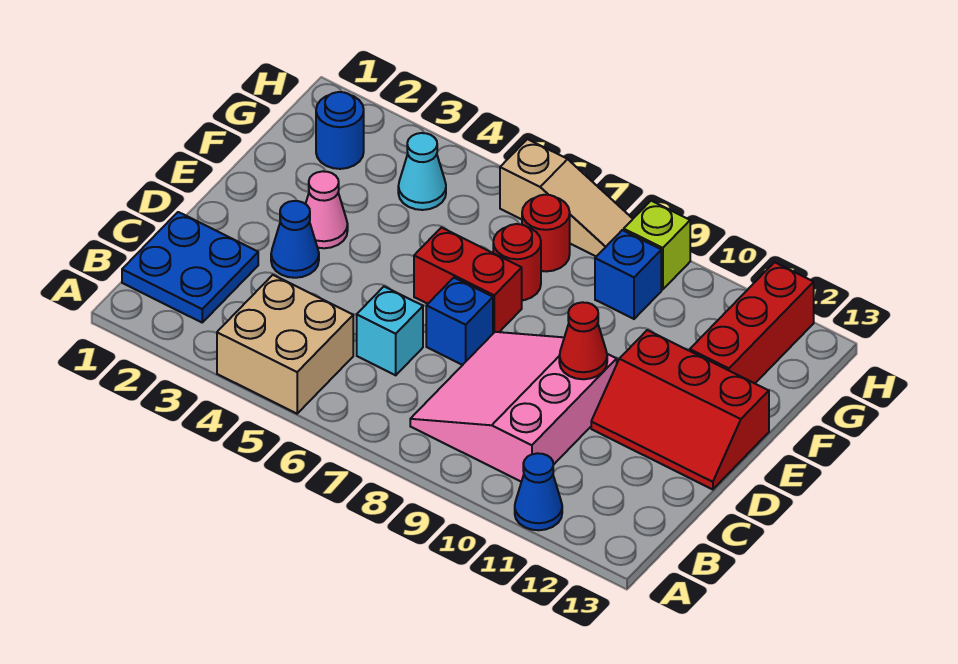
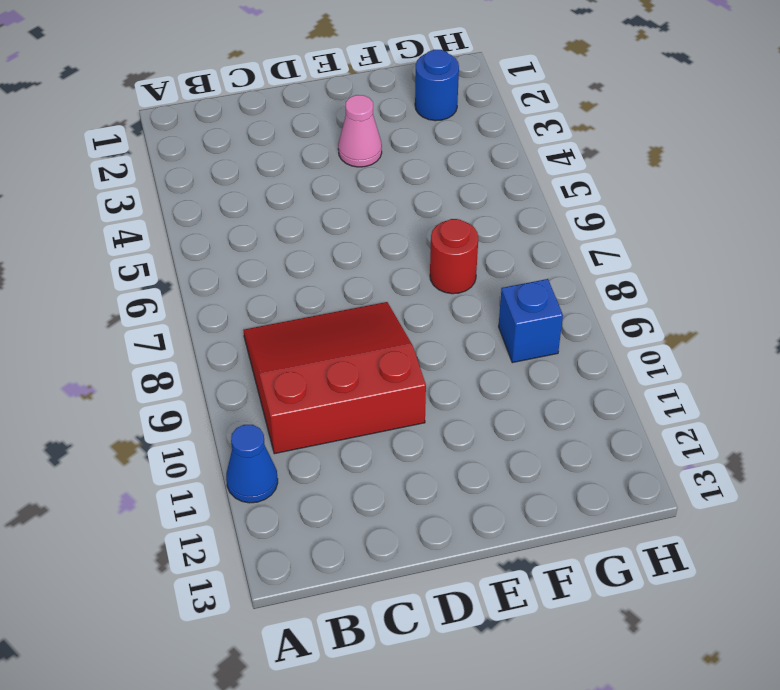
red 3x3 slope [244,302,426,454] -> pink 3x3 slope [410,332,617,482]
none -> tan 2x2 brick [217,275,353,414]
none -> blue 2x2 plate [122,212,258,322]
none -> cyan 1x1 brick [357,287,423,375]

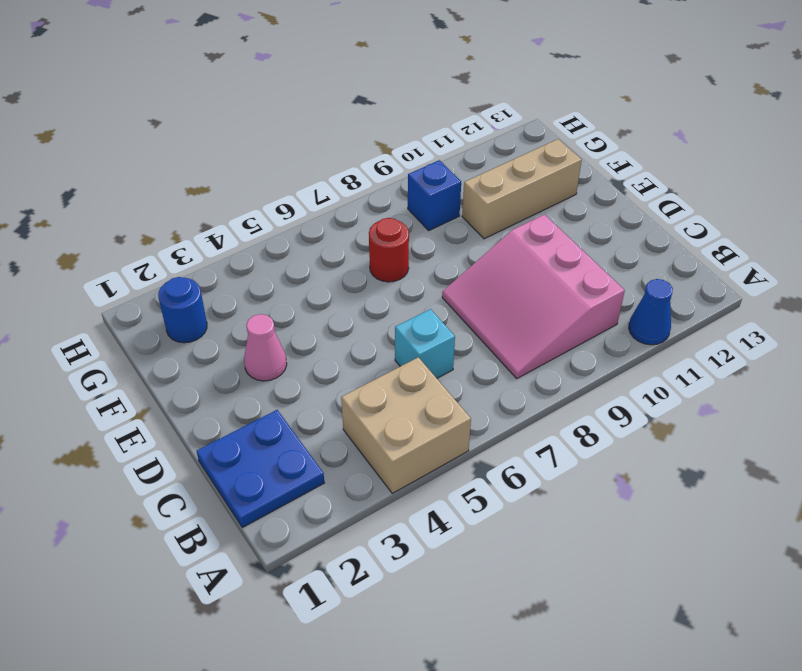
tan 1x3 brick [462,139,582,239] -> red 1x3 brick [690,262,814,383]
none -> blue 1x1 cone [271,201,319,278]
none -> blue 1x1 brick [426,278,493,365]
none -> red 2x3 slope [591,330,769,490]

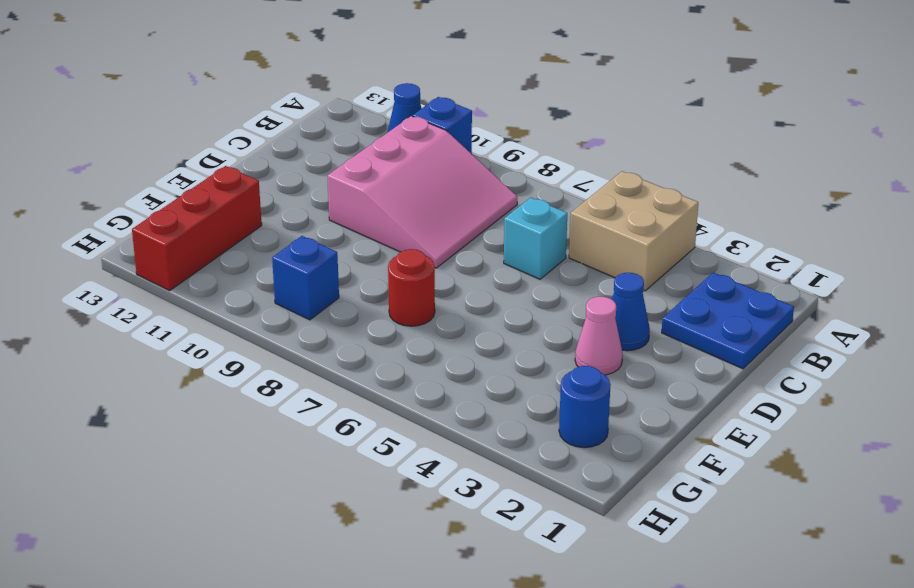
blue 1x1 brick [413,97,472,154] -> blue 1x1 brick moved to [426,278,493,365]
none -> red 2x3 slope [591,330,769,490]
none -> red 1x2 brick [414,228,522,333]
none -> cyan 1x1 cone [398,133,446,210]

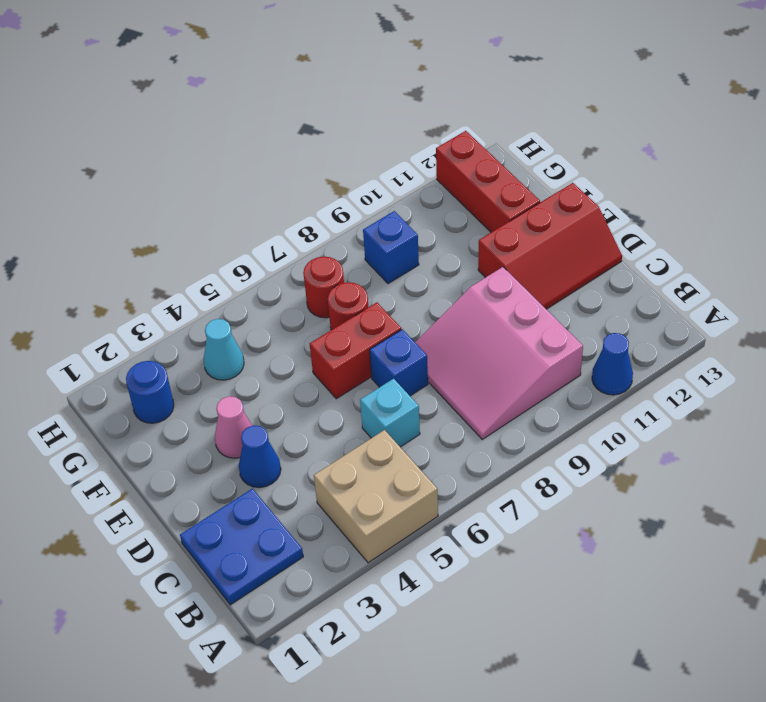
none -> tan 1x3 slope [500,139,633,256]
none -> lime 1x1 brick [624,201,690,290]
none -> red 1x1 cone [559,302,607,379]

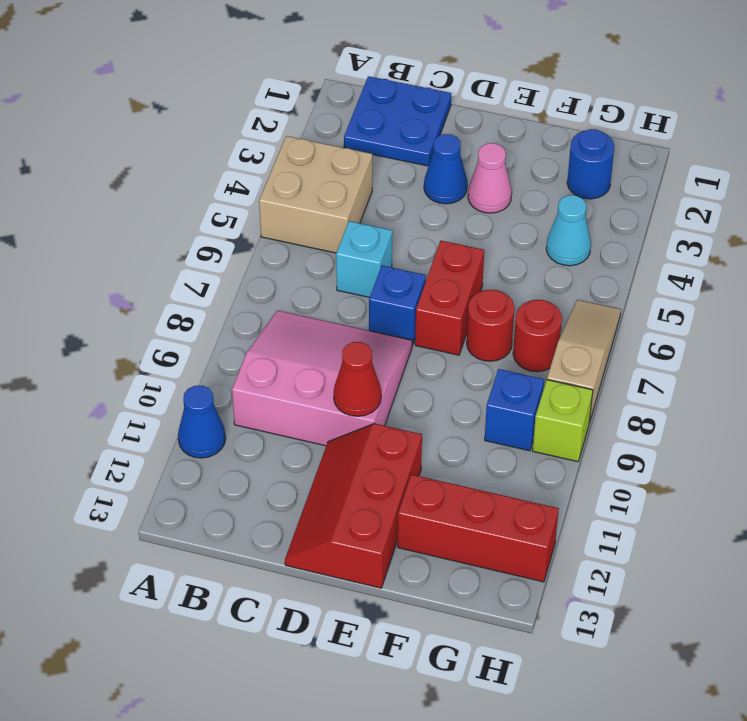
tan 1x3 slope [547,300,621,423] -> tan 1x3 slope turned to [500,139,633,256]

